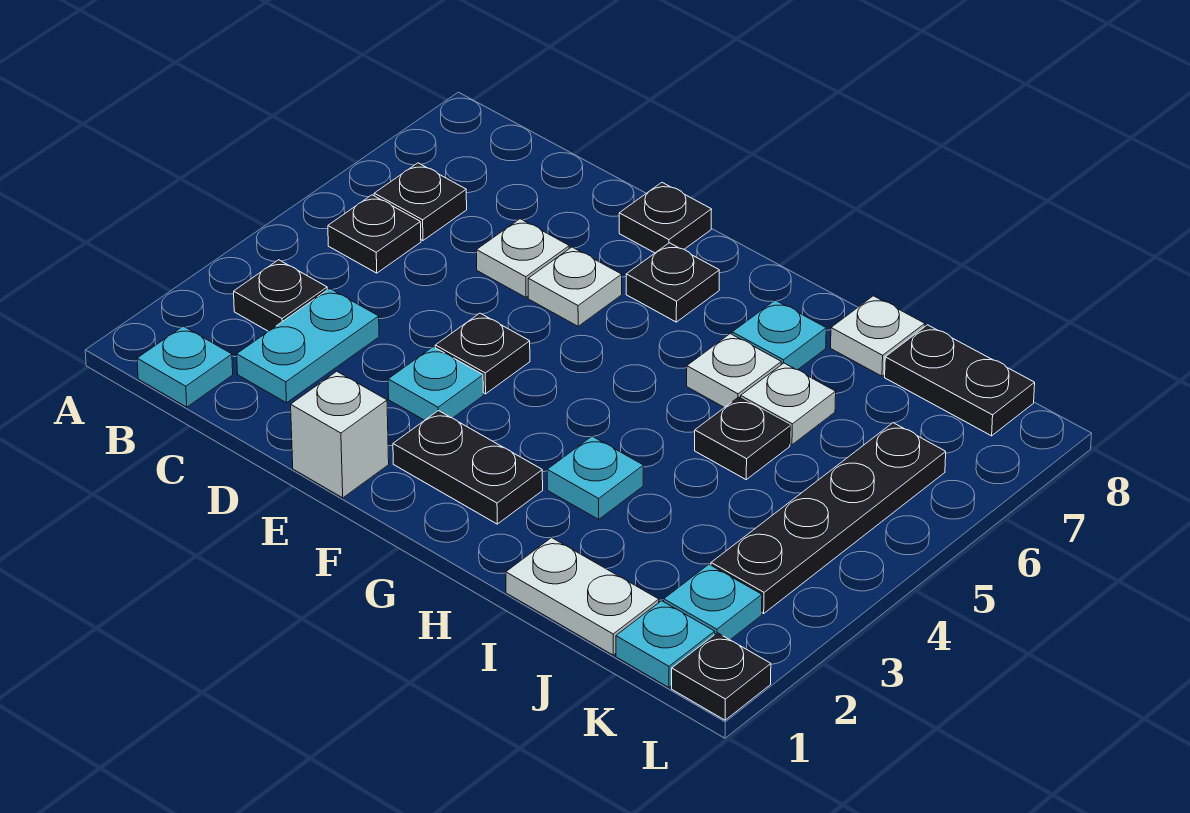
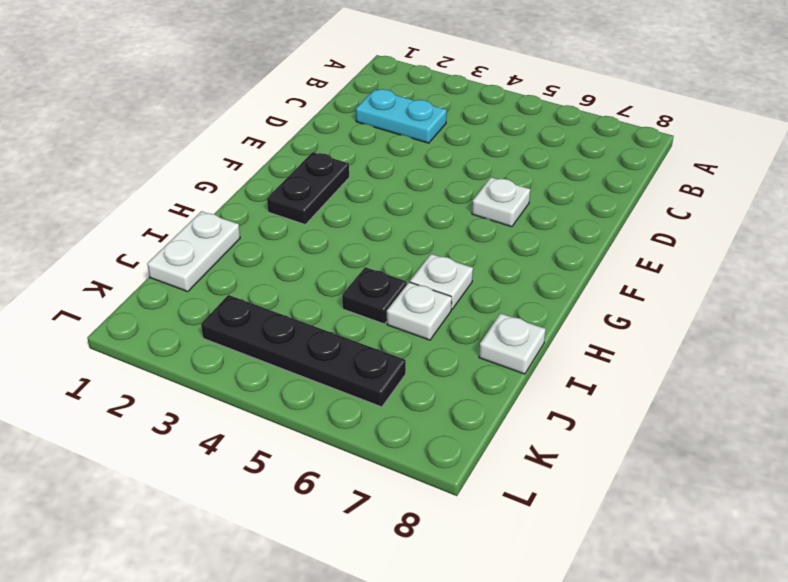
none -> cyan 1x1 plate [137,326,233,407]
none -> black 1x1 plate [234,260,327,331]
none -> black 1x1 plate [328,195,421,273]

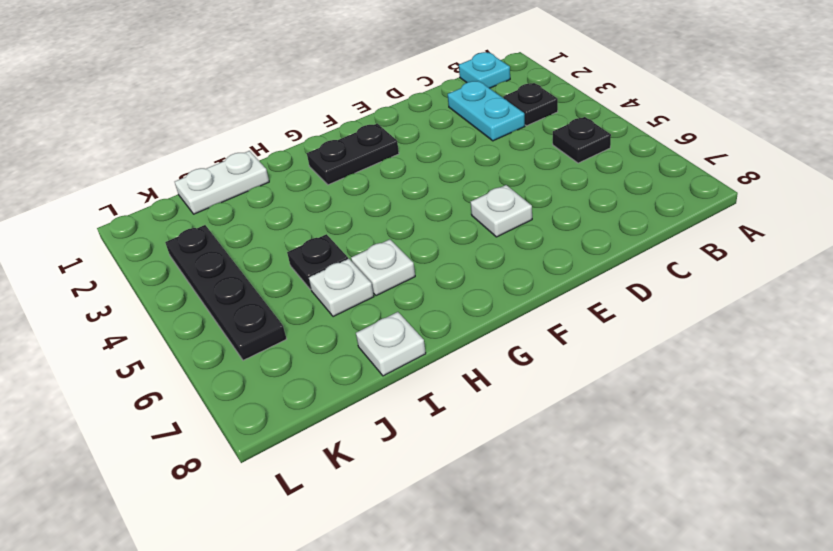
none -> black 1x1 plate [374,163,467,240]
none -> white 1x1 plate [477,219,569,297]
none -> white 1x1 brick [291,371,389,498]

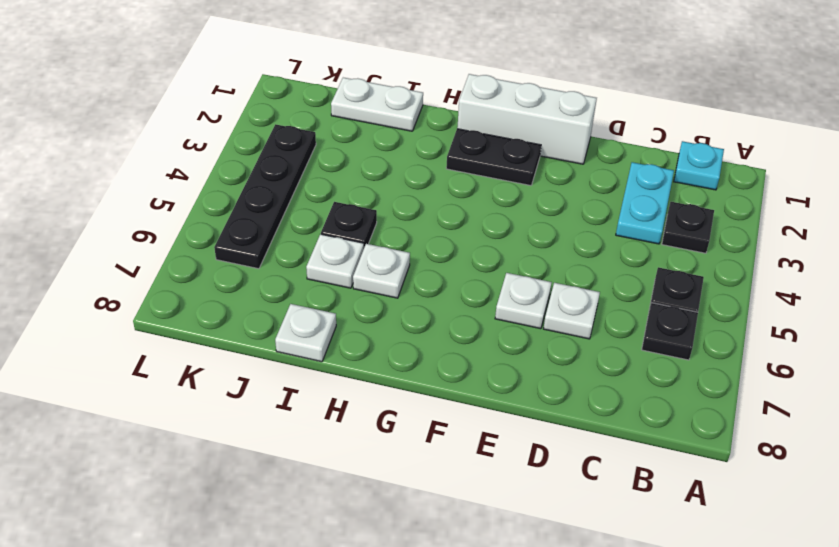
white 1x3 brick [457,74,597,164] -> white 1x1 brick [291,371,389,498]
none -> cyan 1x1 plate [388,347,483,420]
none -> black 1x1 plate [435,313,530,394]
none -> black 1x1 plate [619,183,712,253]

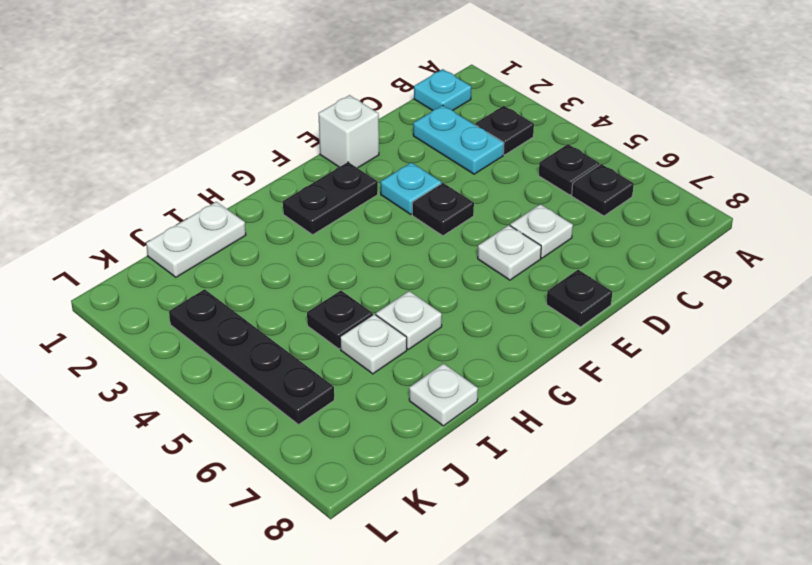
none -> black 1x1 plate [626,243,719,322]
none -> cyan 1x1 plate [547,436,643,519]
none -> cyan 1x1 plate [732,300,826,370]

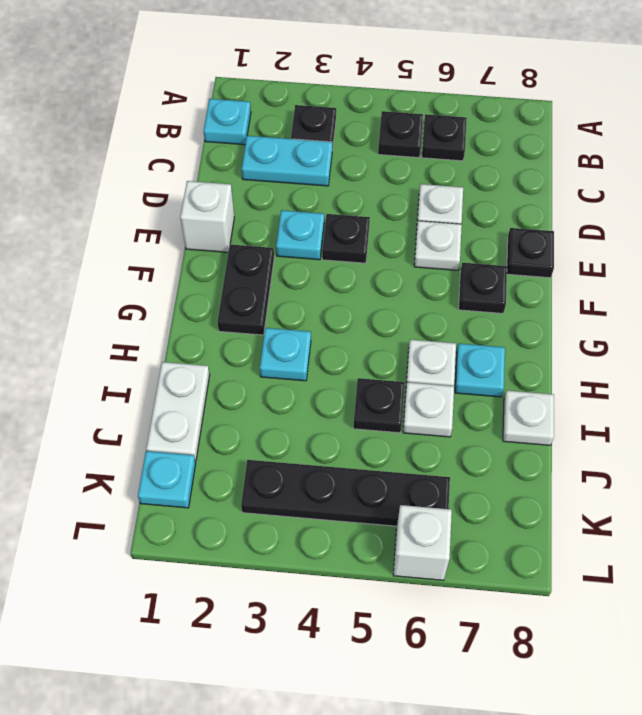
white 1x1 brick [393,505,452,580] -> none
none -> black 1x2 plate [885,325,1035,436]
none -> cyan 1x1 plate [664,564,762,640]
none -> black 1x1 plate [672,633,771,720]

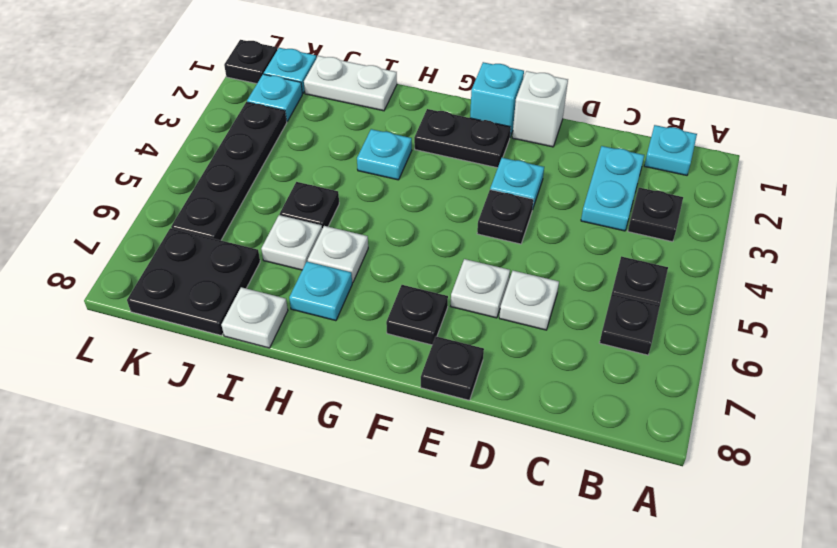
cyan 1x1 brick [470,62,524,137] -> none
black 2x2 plate [127,228,260,336] -> black 1x2 plate [885,325,1035,436]

